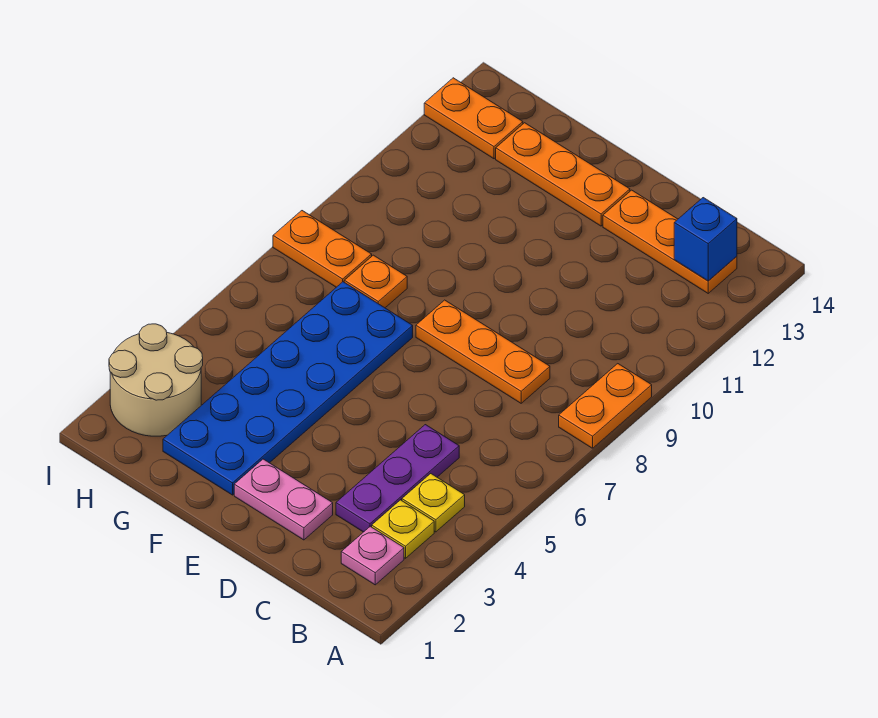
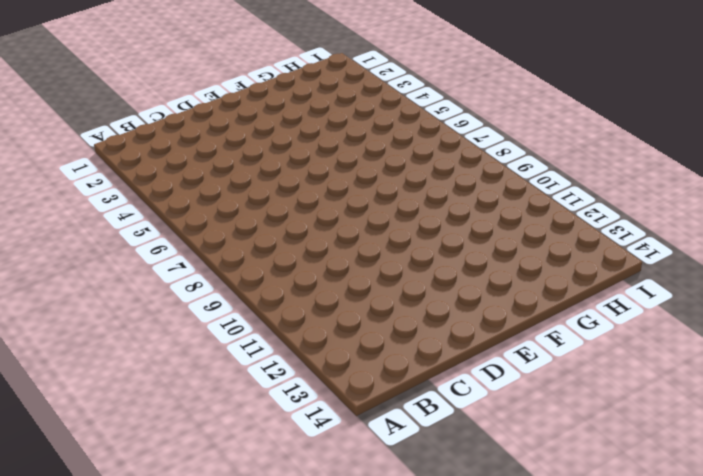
none -> orange 1x2 plate [559,364,652,448]
none -> pink 1x1 plate [341,526,404,585]
none -> yellow 1x1 plate [372,500,434,558]

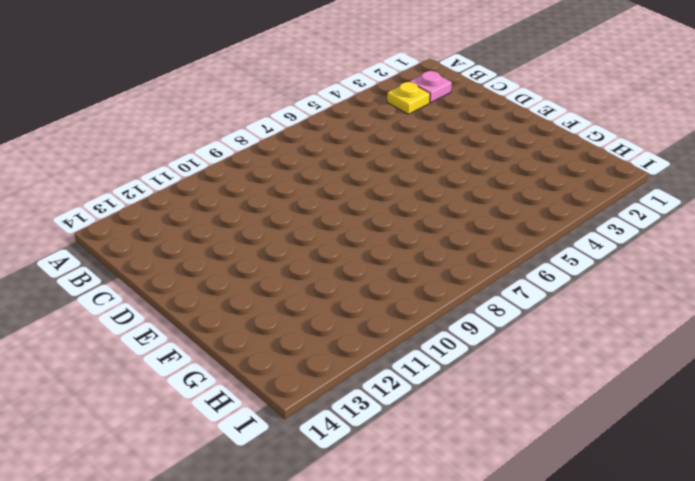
none -> orange 1x2 plate [559,364,652,448]
none -> yellow 1x1 plate [402,474,465,532]
none -> orange 1x3 plate [603,190,737,293]

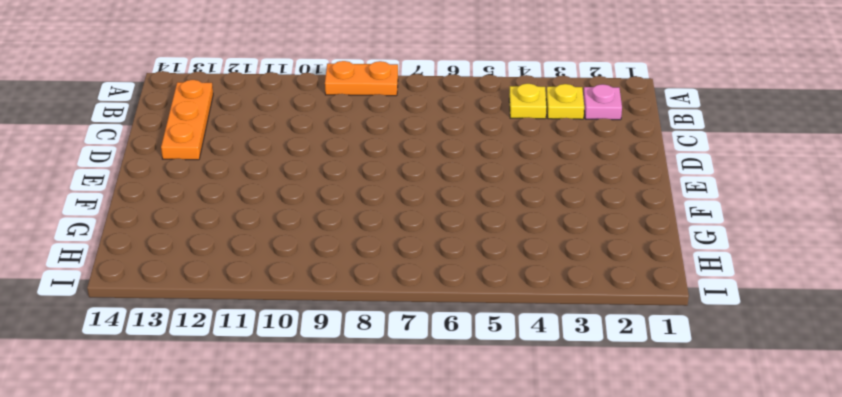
none -> purple 1x3 plate [336,425,459,532]
none -> orange 1x3 plate [416,300,550,403]
none -> pink 1x2 plate [234,459,333,540]

